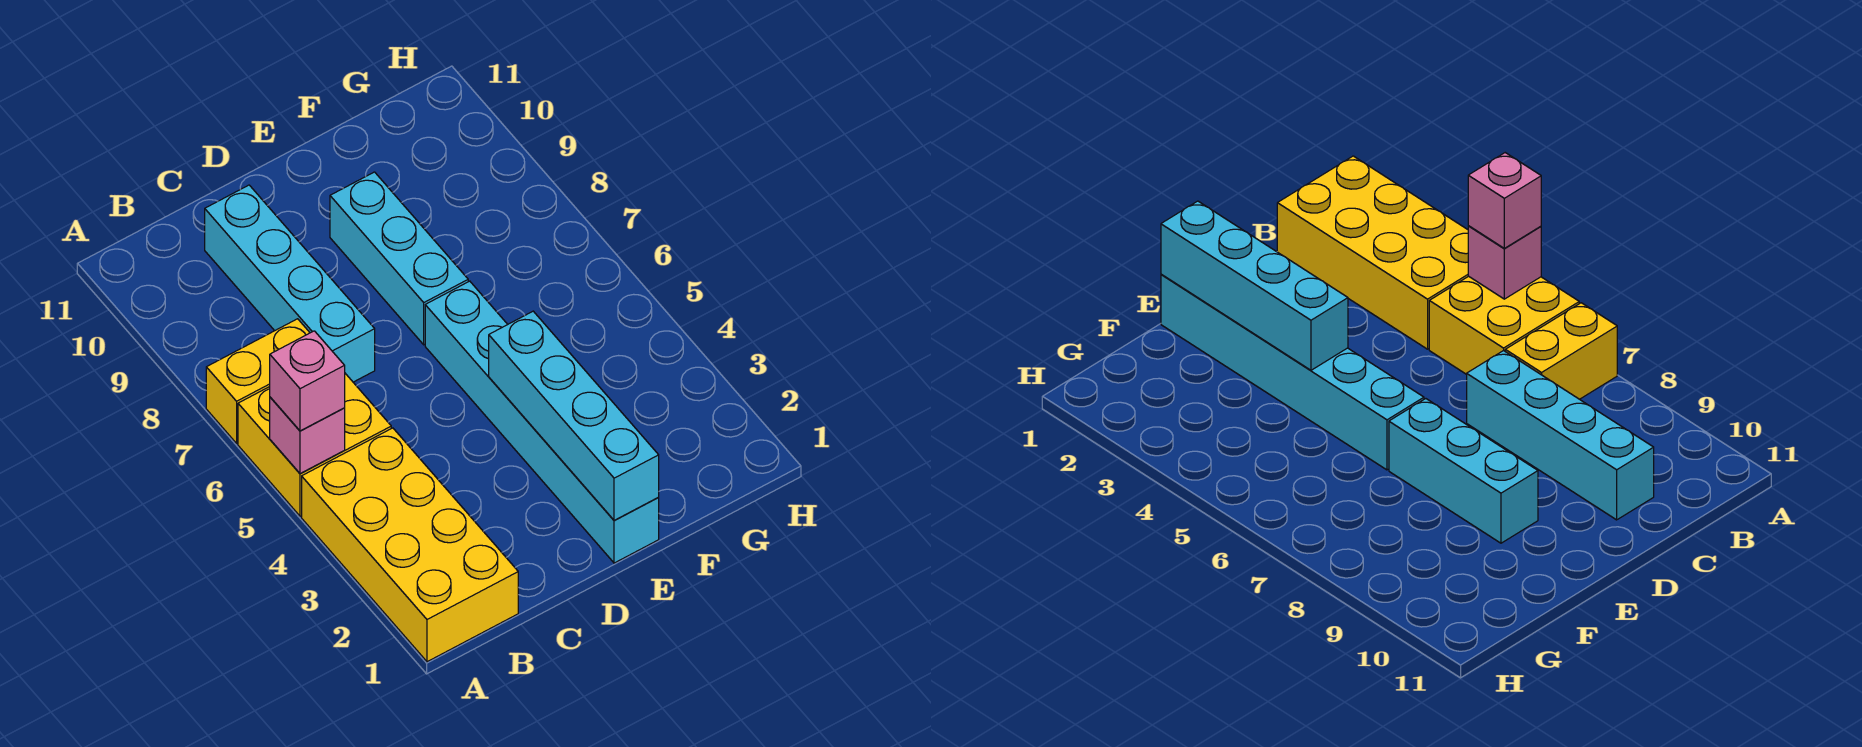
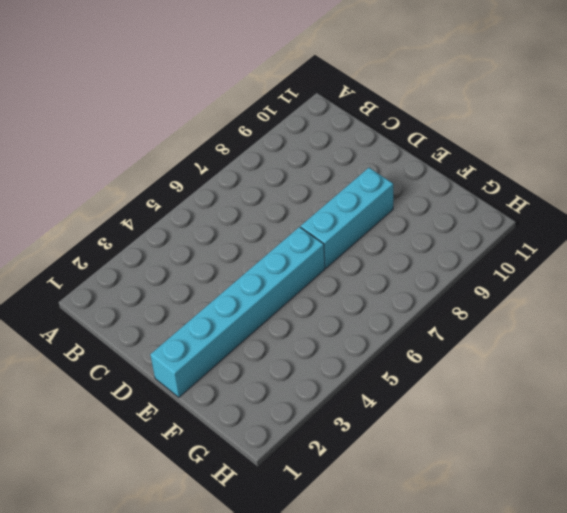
none -> yellow 2x4 brick [302,428,518,662]
none -> yellow 2x2 brick [238,373,391,516]

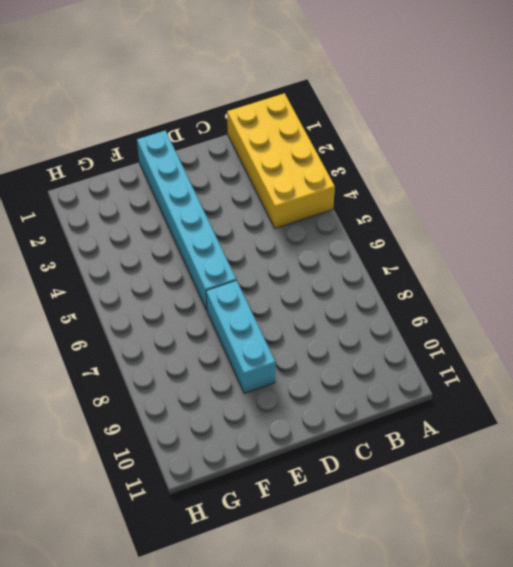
none -> yellow 2x2 brick [238,373,391,516]
none -> yellow 1x2 brick [206,319,310,443]

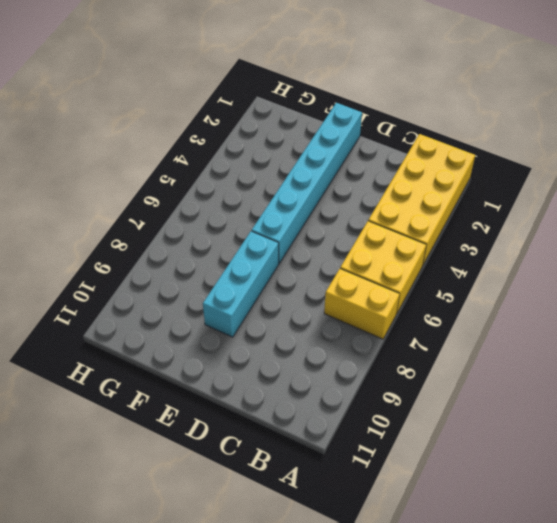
none -> cyan 1x4 brick [205,185,375,382]
none -> pink 1x1 brick [270,397,345,474]

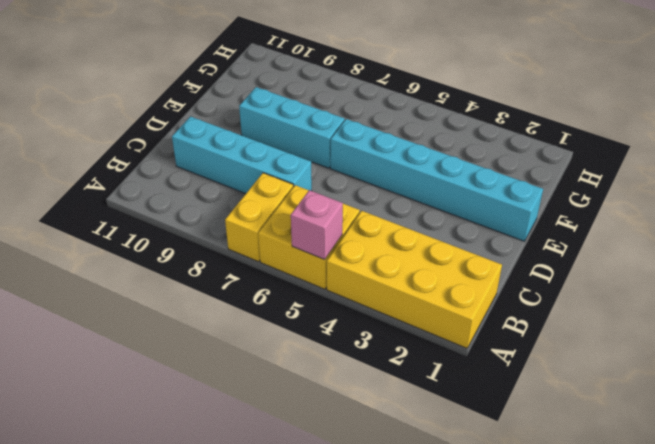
none -> cyan 1x4 brick [489,311,659,520]
none -> pink 1x1 brick [270,331,345,431]

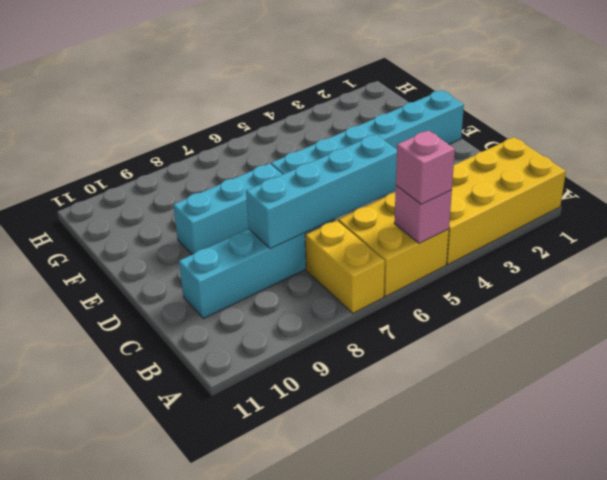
cyan 1x4 brick [246,134,397,248] -> cyan 1x4 brick moved to [489,311,659,520]

